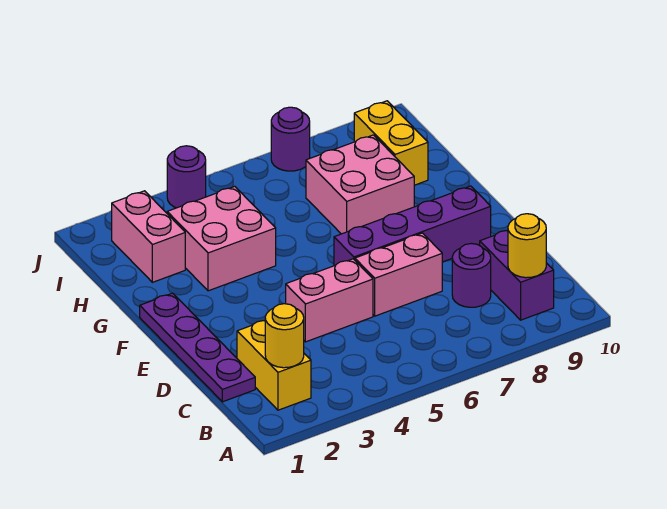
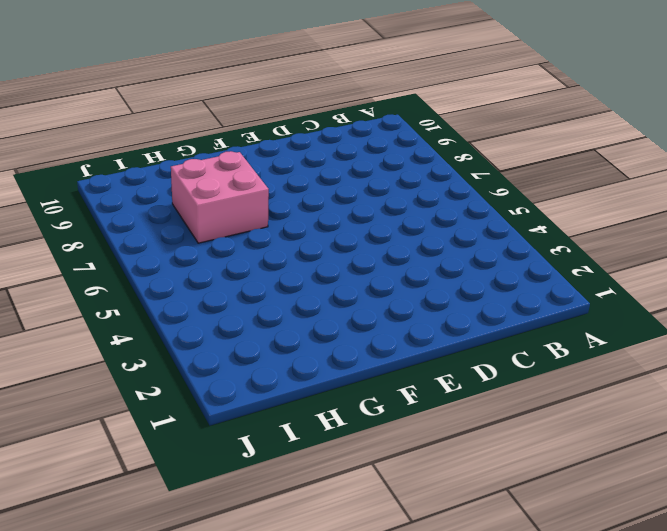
none -> yellow 1x2 brick [237,321,311,410]
none -> purple 1x2 brick [480,231,554,320]
none -> purple 1x4 plate [140,293,255,402]

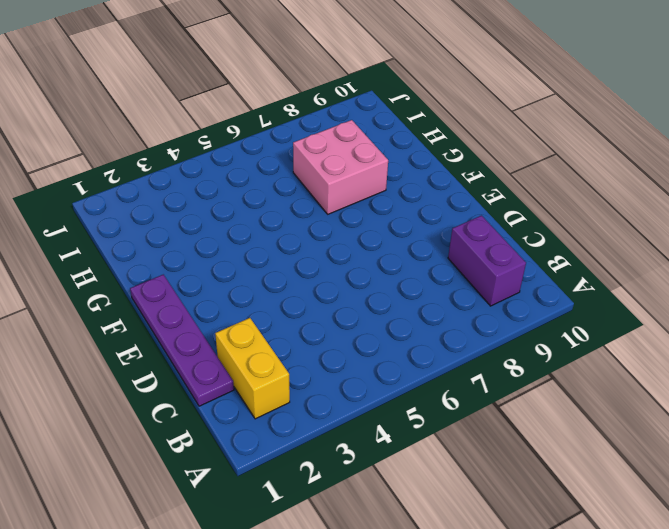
none -> purple 1x1 round brick [452,243,491,307]
none -> pink 1x2 brick [286,259,373,342]
none -> pink 1x2 brick [355,233,442,316]

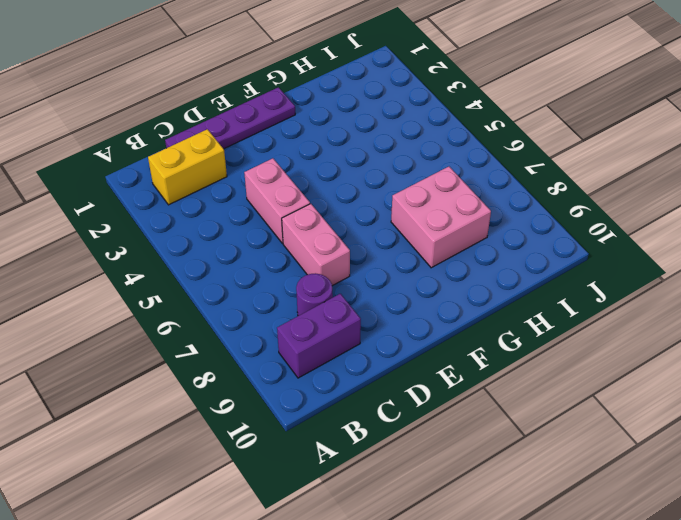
none -> purple 1x4 brick [334,186,491,266]
none -> pink 2x2 brick [167,186,276,291]
none -> pink 1x2 brick [112,191,185,282]

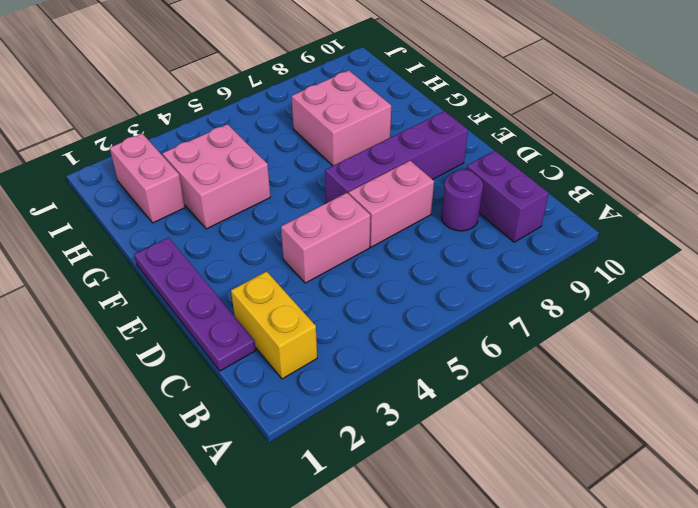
none -> yellow 1x2 brick [354,101,428,185]
none -> purple 1x1 round brick [167,146,206,208]
none -> purple 1x1 round brick [271,107,310,171]

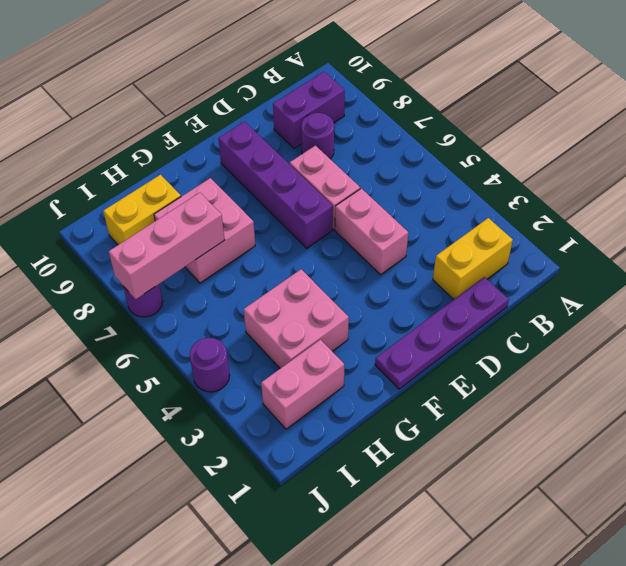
pink 1x3 brick [109,193,224,299] -> none
none -> yellow 1x1 round brick [265,304,304,368]
none -> yellow 1x1 round brick [508,214,546,278]

